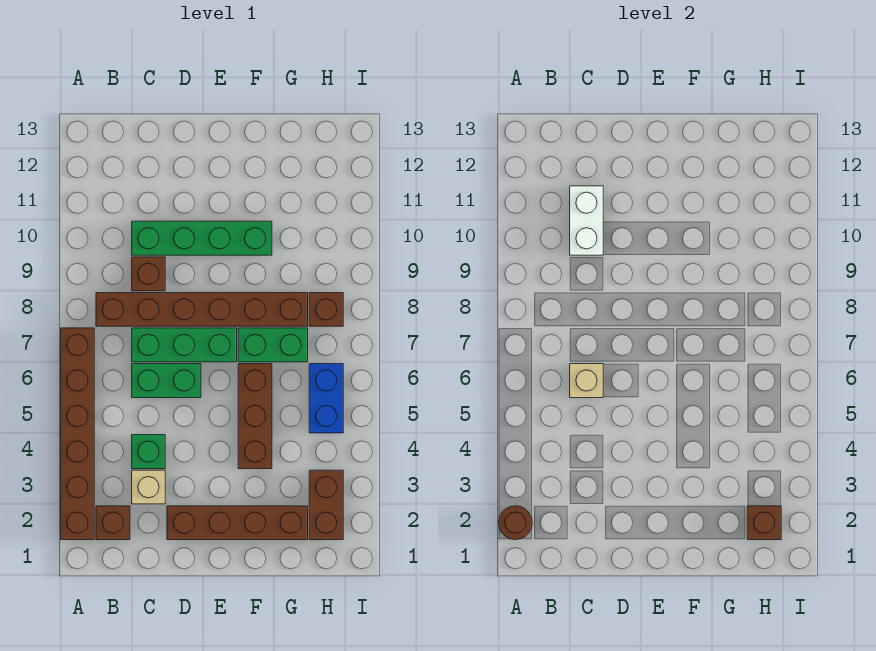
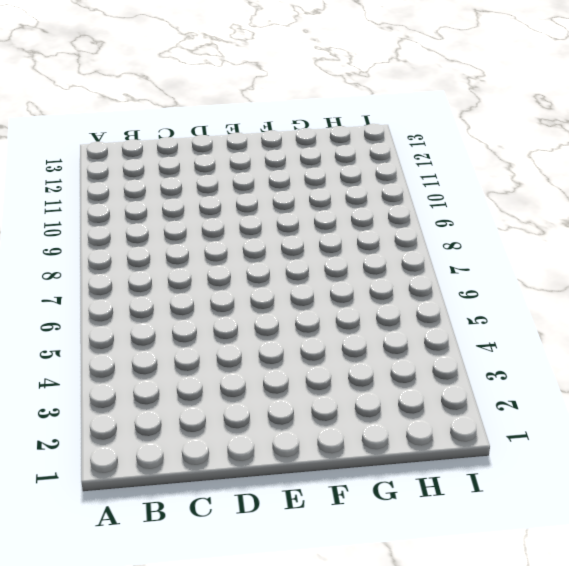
none -> brown 1x6 brick [61,328,94,540]
none -> brown 1x1 brick [96,506,130,540]
none -> brown 1x6 brick [96,293,308,326]

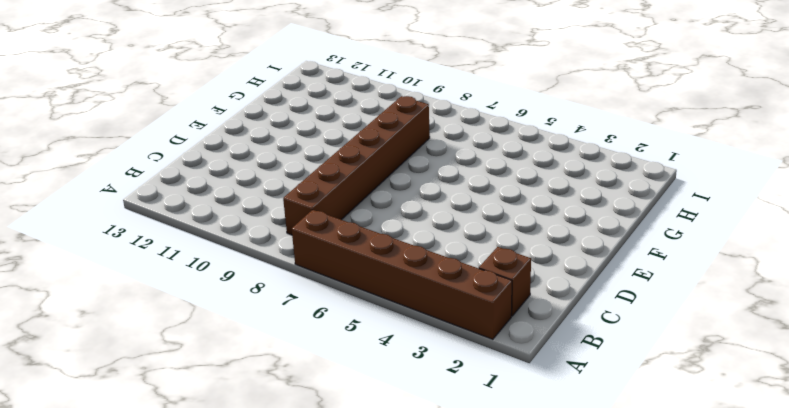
none -> tan 1x1 brick [132,470,165,504]
none -> green 1x1 brick [132,435,165,469]
none -> green 1x2 brick [132,364,201,398]

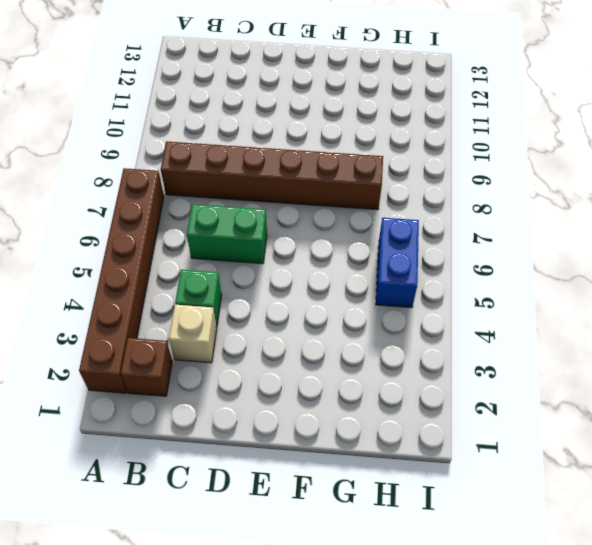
none -> green 1x3 brick [132,328,237,362]
none -> brown 1x1 brick [132,257,165,291]
none -> green 1x4 brick [132,221,272,255]

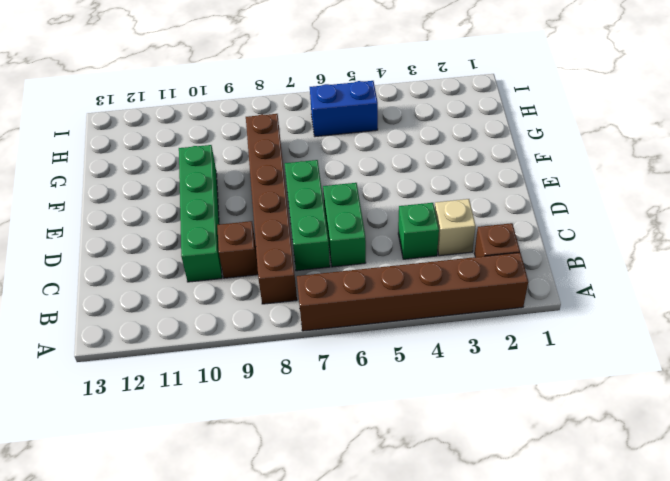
none -> brown 1x4 brick [167,506,308,540]
none -> brown 1x3 brick [238,364,272,469]
none -> green 1x2 brick [238,328,308,362]

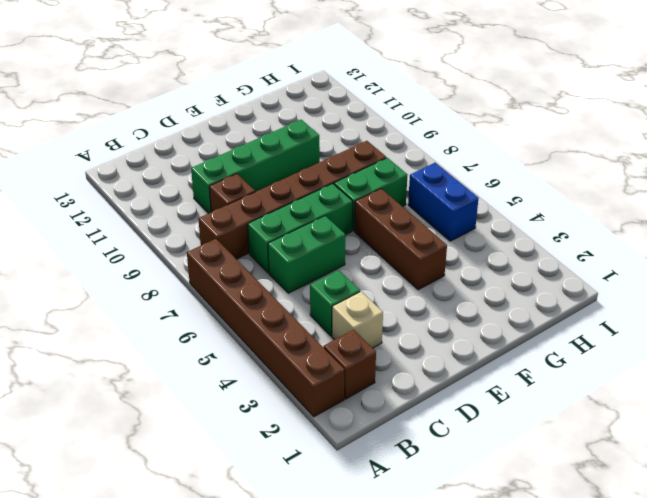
none -> brown 1x4 brick [167,506,308,540]
none -> brown 1x2 brick [309,470,343,540]
none -> brown 1x1 brick [309,293,343,326]

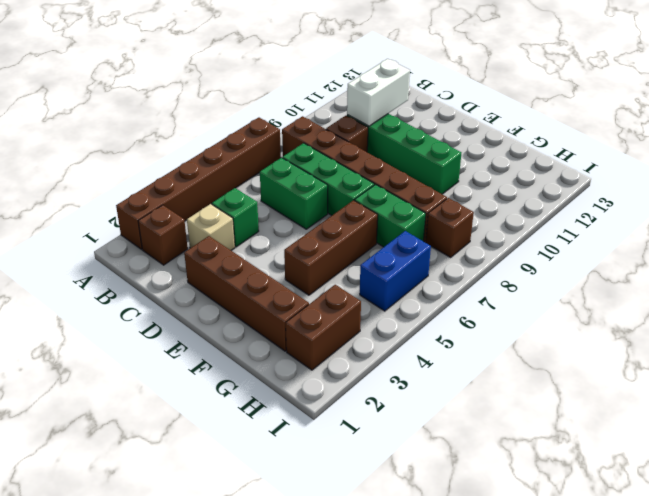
none -> brown 1x1 round brick [499,506,532,540]
none -> tan 1x1 brick [570,364,603,398]
none -> brown 1x1 brick [747,506,781,540]

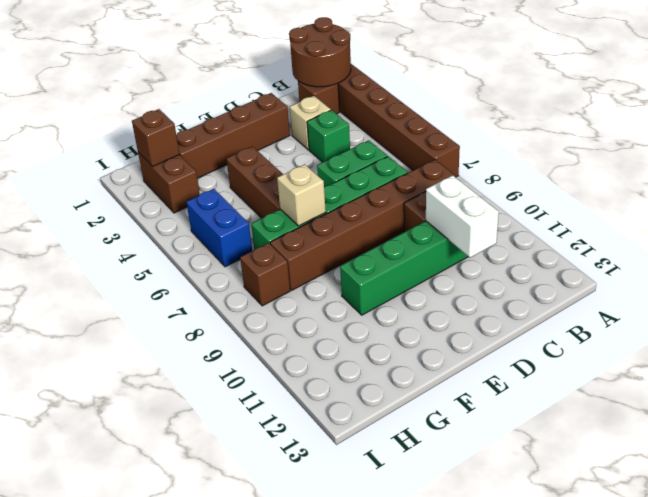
brown 2x2 round brick [289,17,351,87] -> brown 1x1 round brick [499,506,532,540]
tan 1x1 brick [277,164,326,226] -> tan 1x1 brick moved to [570,364,603,398]

